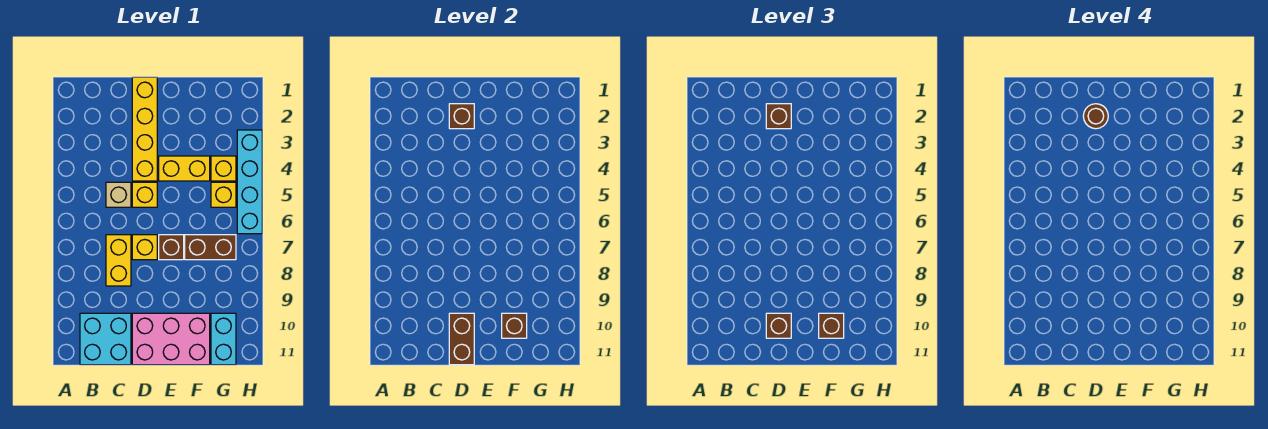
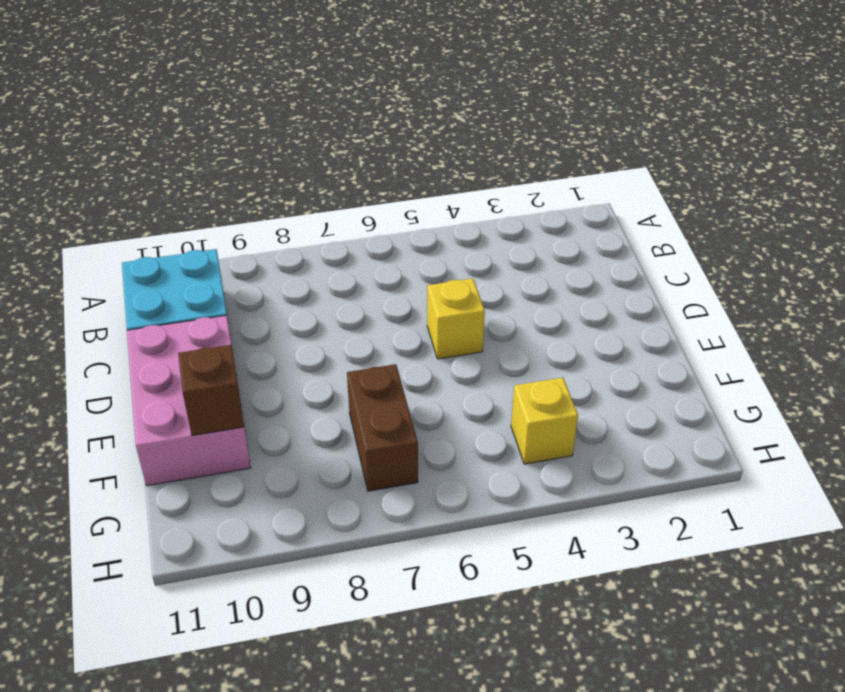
none -> tan 1x1 brick [106,182,131,207]
none -> yellow 1x2 brick [106,235,131,286]
none -> yellow 1x4 brick [132,77,157,181]

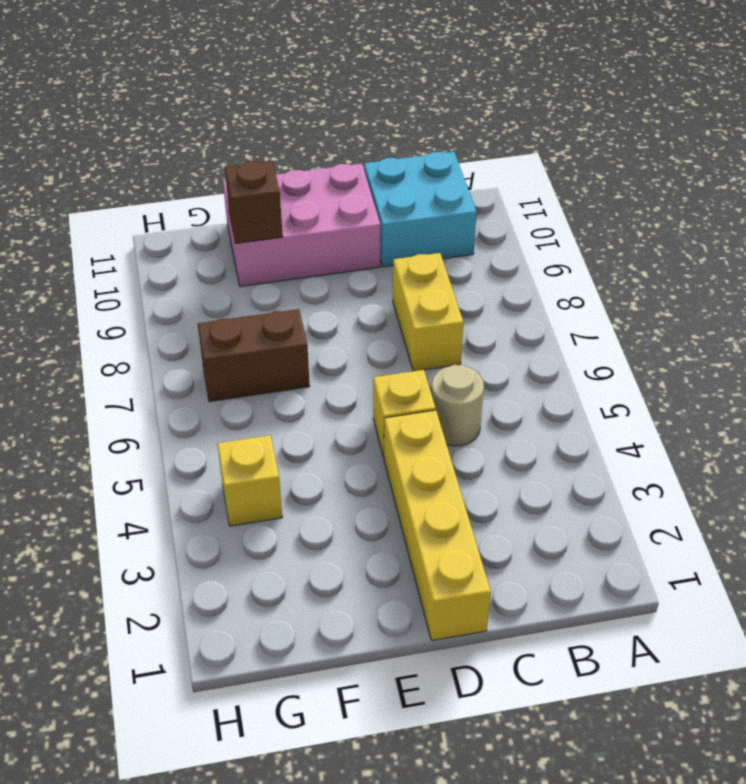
tan 1x1 round brick [431,365,484,446] -> tan 1x1 brick [106,182,131,207]
none -> yellow 1x1 brick [132,235,157,260]
none -> yellow 1x2 brick [159,156,210,181]
none -> brown 1x1 brick [159,235,184,260]

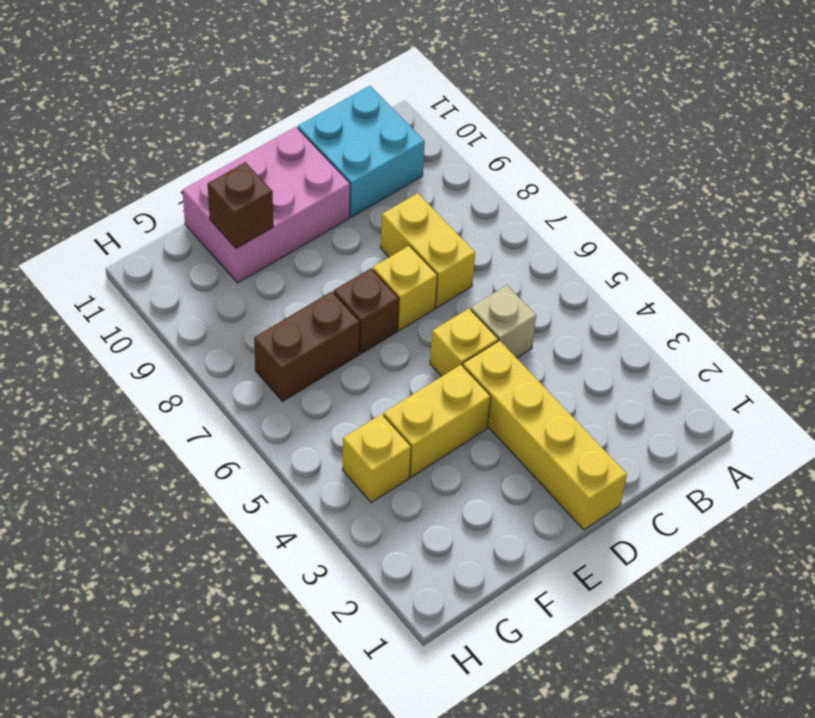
none -> yellow 1x1 brick [211,182,236,207]
none -> cyan 1x2 brick [211,313,236,365]
none -> cyan 1x4 brick [237,130,262,234]

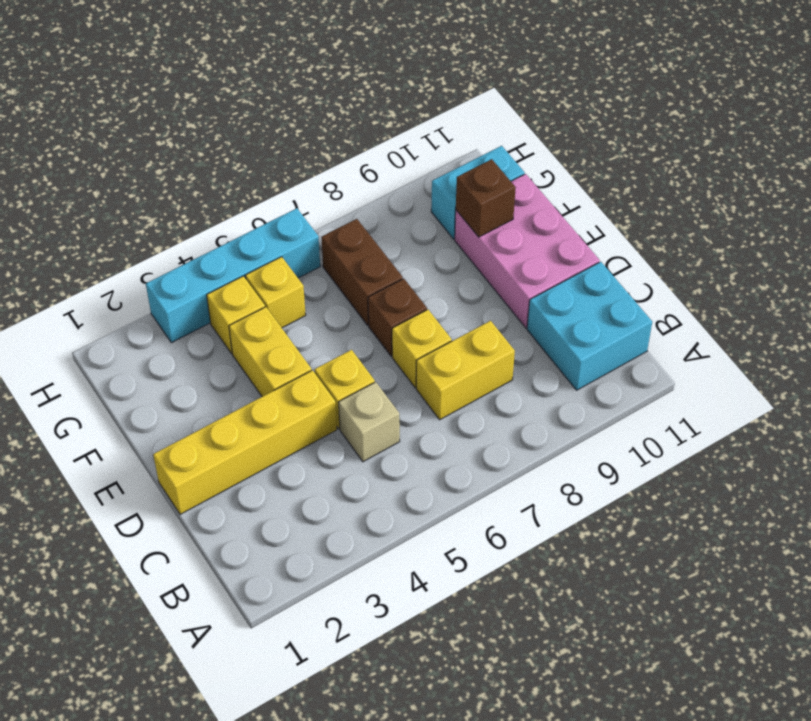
none -> brown 1x1 brick [449,104,474,129]
none -> brown 1x2 brick [449,313,474,365]
none -> brown 1x1 brick [766,104,791,129]

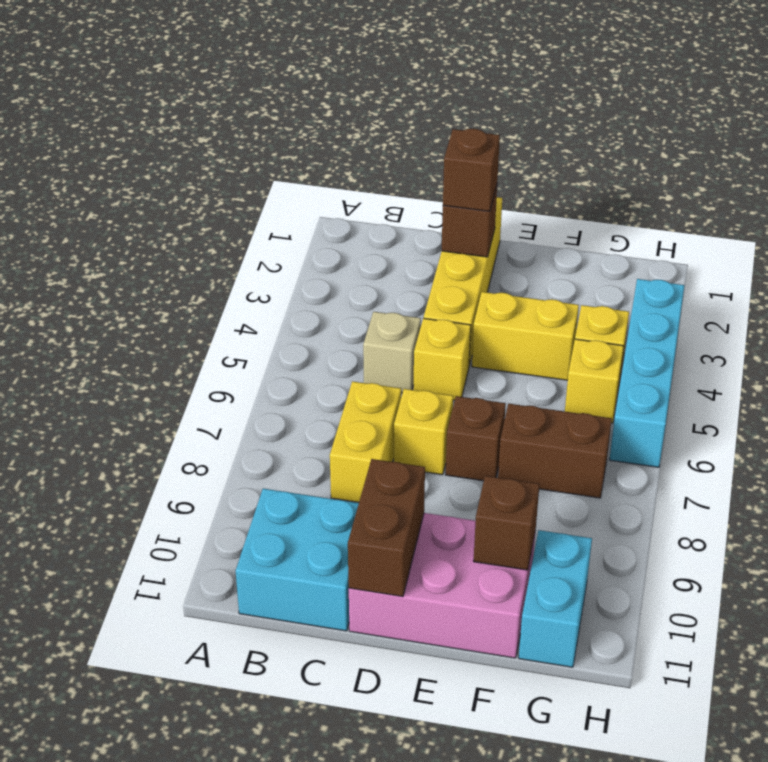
none -> brown 1x1 brick [766,313,791,338]
none -> brown 1x1 brick [819,313,844,338]
none -> brown 1x1 round brick [1083,104,1108,129]

